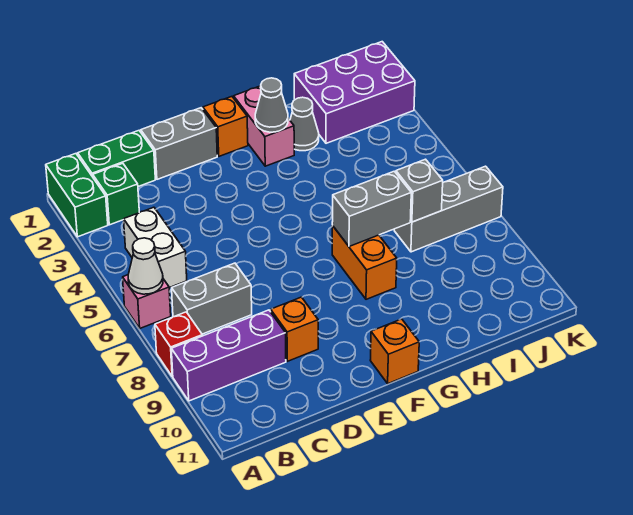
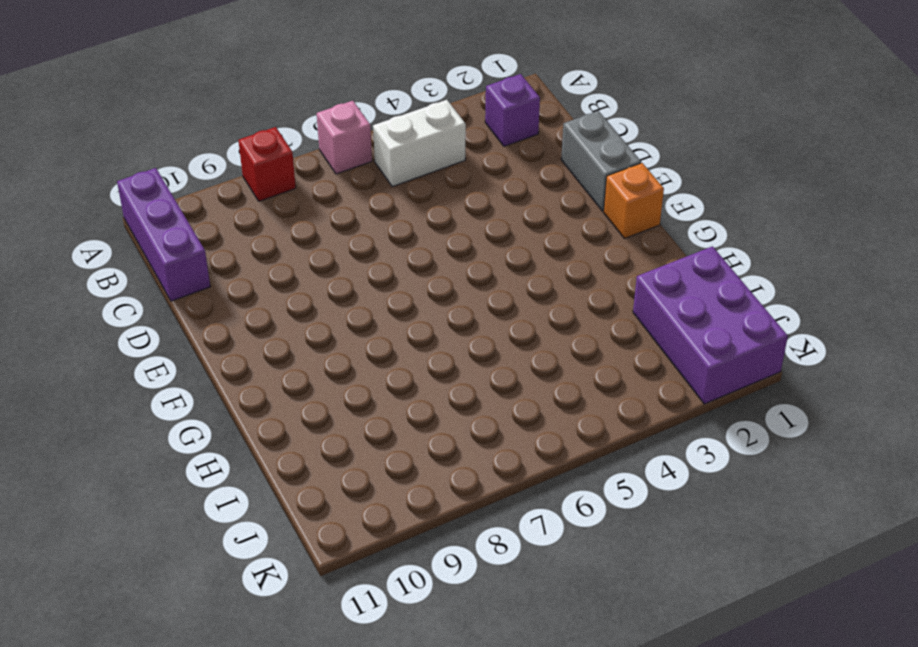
purple 1x3 brick [117,168,210,301] -> purple 1x3 brick moved to [171,310,286,401]
purple 1x1 brick [485,74,540,146] -> green 1x1 brick [93,163,139,225]
none -> green 1x2 brick [46,154,108,237]
none -> green 1x2 brick [78,131,155,187]
none -> grey 1x2 brick [172,263,252,334]

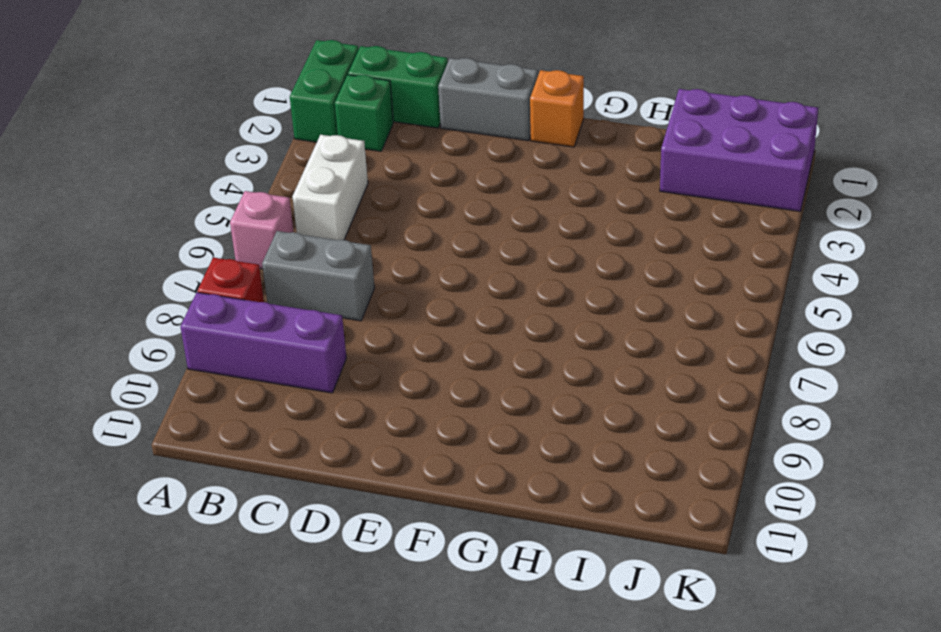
none -> orange 1x1 brick [271,297,318,361]
none -> orange 1x1 brick [370,319,419,384]
none -> pink 1x2 brick [234,86,294,166]

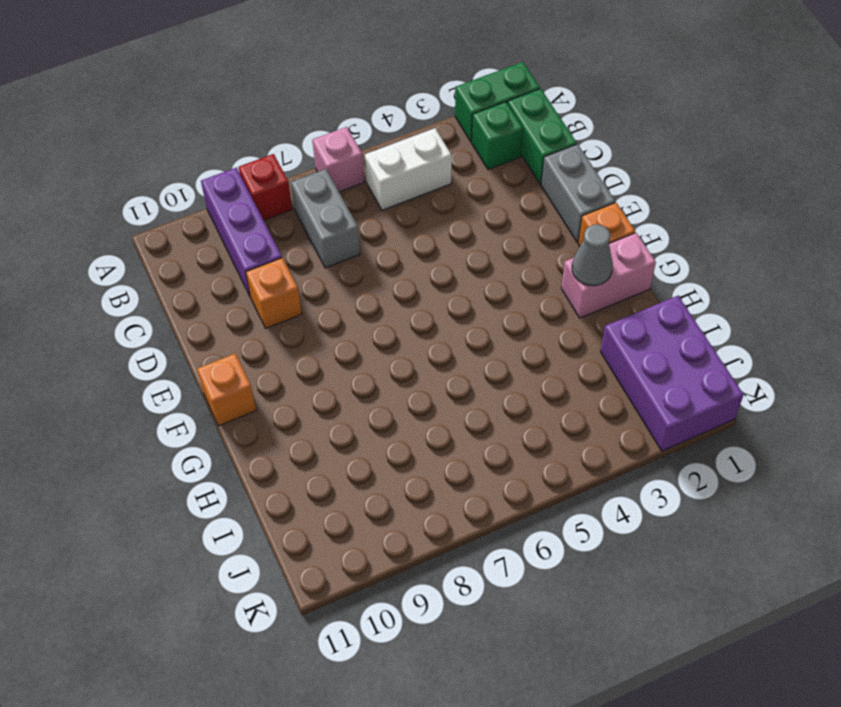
none -> orange 1x2 brick [332,226,397,299]
none -> grey 1x1 cone [290,97,319,151]
none -> grey 1x3 brick [394,166,503,252]

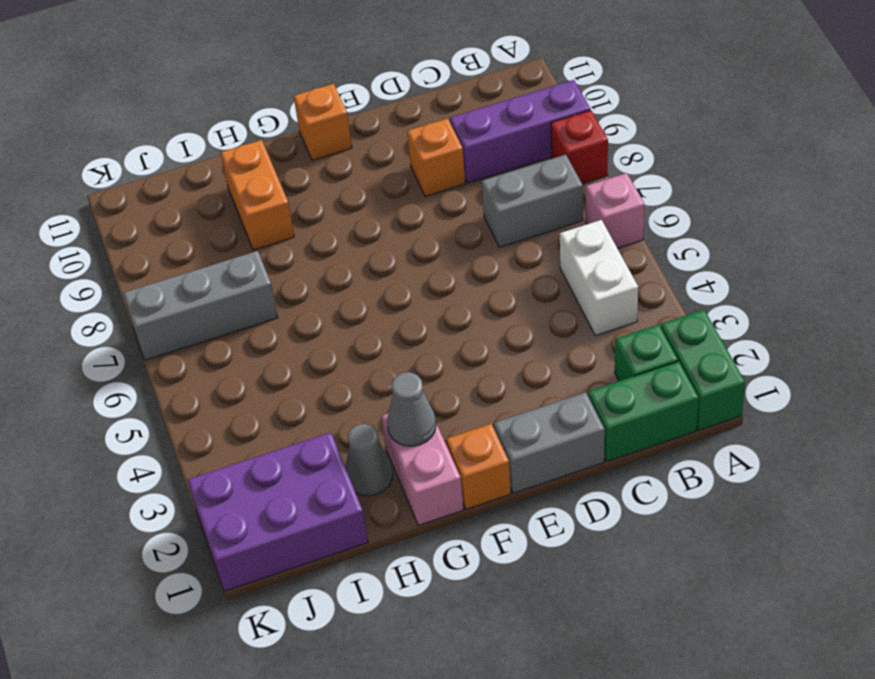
orange 1x2 brick [221,140,294,250] -> orange 1x2 brick moved to [332,226,397,299]
none -> white 1x1 cone [128,238,163,294]
none -> grey 1x2 brick [332,171,411,246]
none -> grey 1x1 brick [396,159,443,222]

